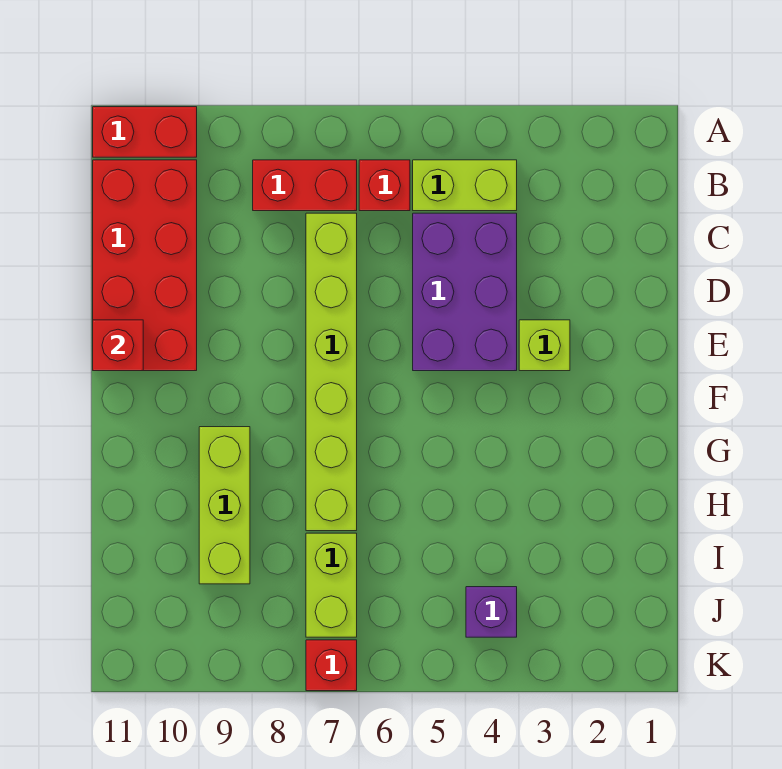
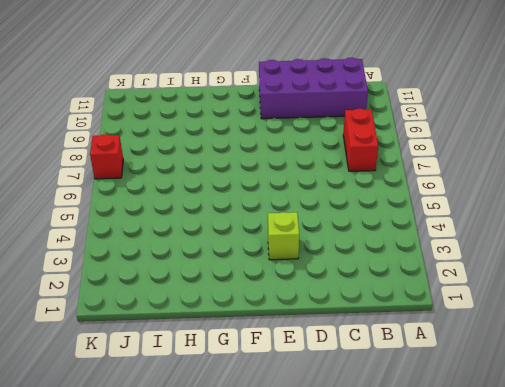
purple 2x4 brick [259,58,368,119] -> red 2x4 brick [93,160,197,371]
none -> red 1x2 brick [93,107,197,157]
none -> lime 1x2 brick [413,160,517,211]
none -> red 1x1 brick [359,160,410,211]

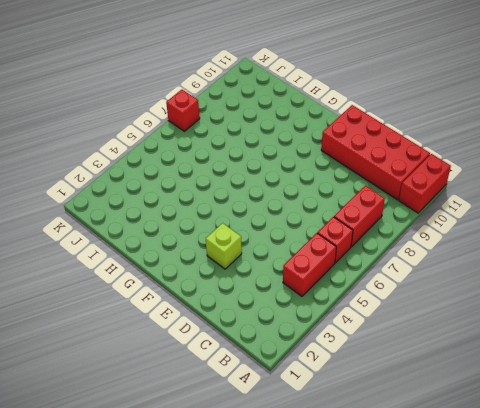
red 1x2 brick [283,233,336,296] -> lime 1x2 brick [413,160,517,211]
none -> purple 2x3 brick [413,213,517,371]
none -> lime 1x6 brick [306,213,357,531]
none -> lime 1x3 brick [199,427,250,584]

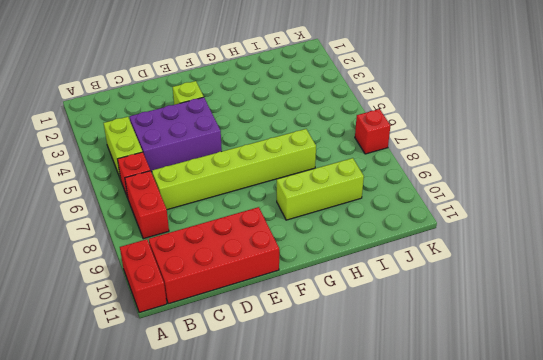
none -> lime 1x2 brick [306,533,357,637]
none -> purple 1x1 brick [466,587,517,637]
none -> red 1x1 brick [93,320,143,371]

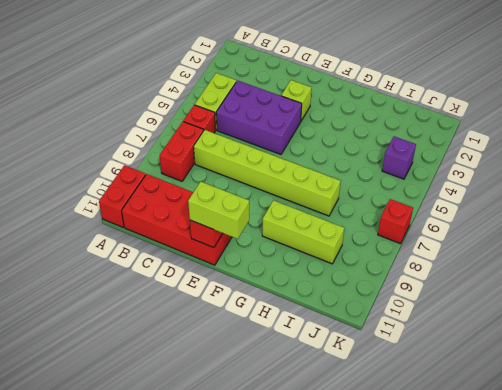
lime 1x2 brick [188,182,249,239] -> lime 1x2 brick moved to [306,533,357,637]

